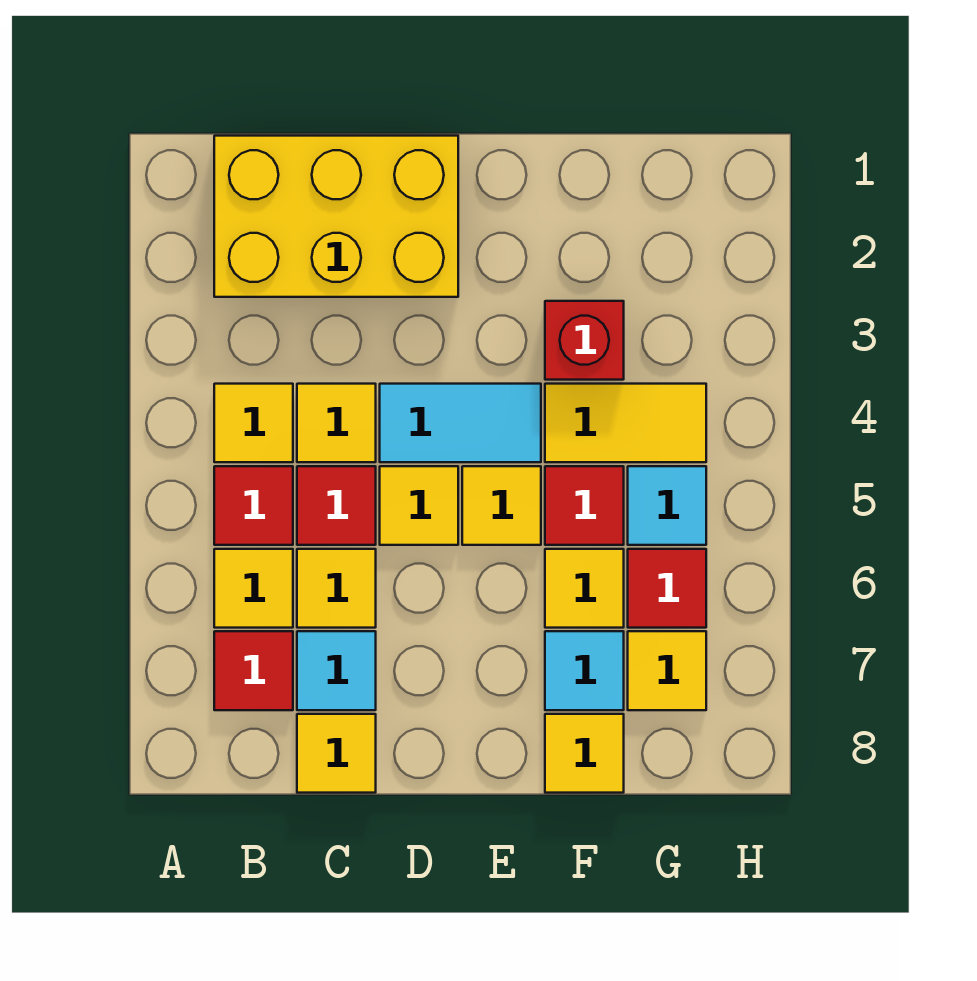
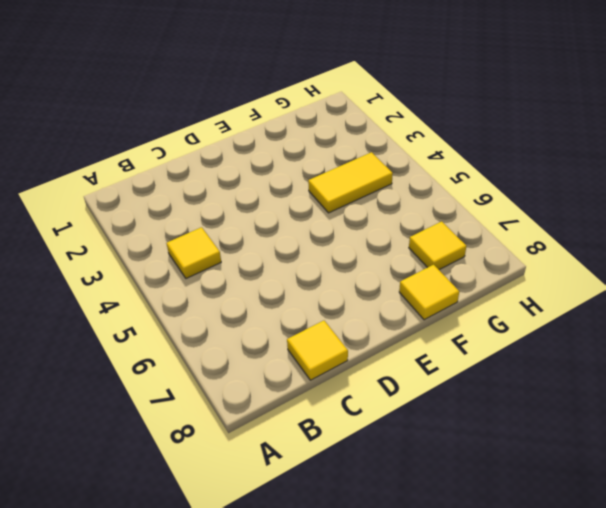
none -> yellow 2x3 brick [214,136,458,297]
none -> red 1x1 tile [214,466,293,545]
none -> yellow 1x1 tile [214,549,293,628]

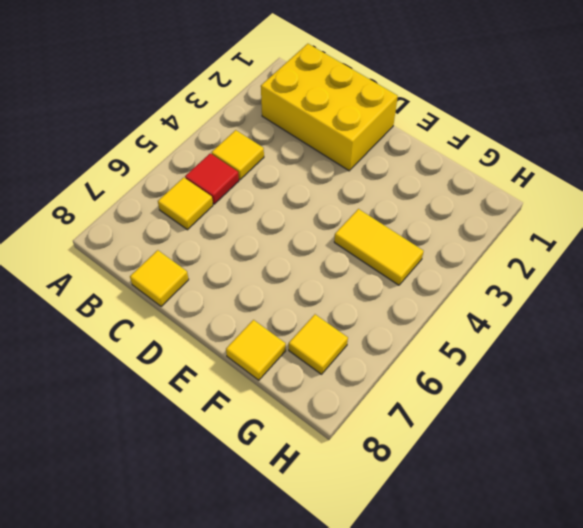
none -> red 1x1 tile [214,631,293,710]
none -> yellow 1x1 tile [297,384,376,462]
none -> red 1x1 tile [297,466,376,545]

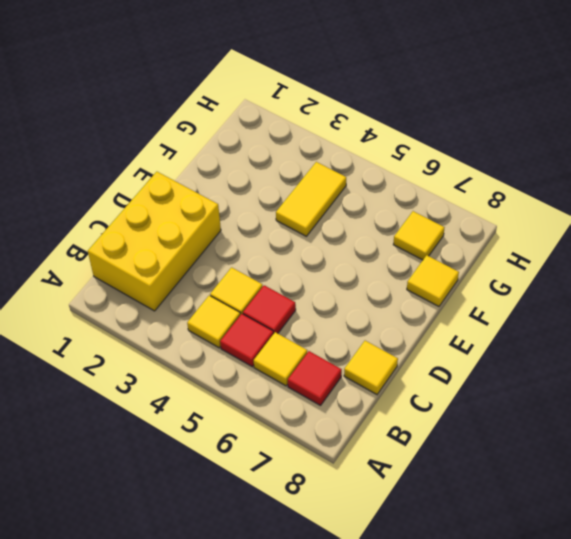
none -> yellow 1x1 tile [297,549,376,628]
none -> cyan 1x1 tile [297,631,376,710]
none -> cyan 1x2 tile [380,384,541,462]

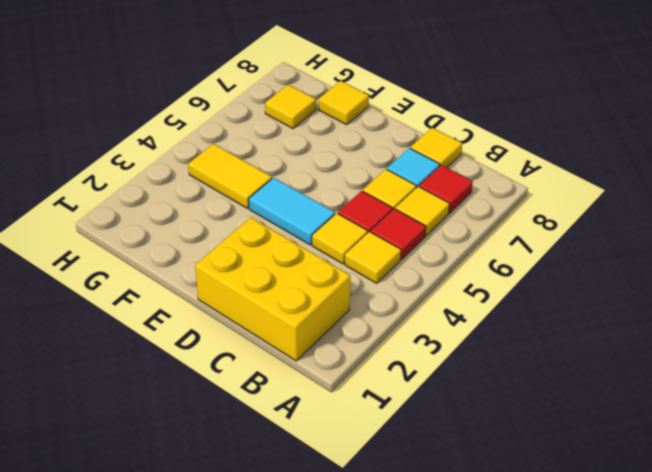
none -> yellow 1x1 tile [380,466,458,545]
none -> yellow 1x1 tile [462,466,541,545]
none -> red 1x1 brick [545,301,624,380]

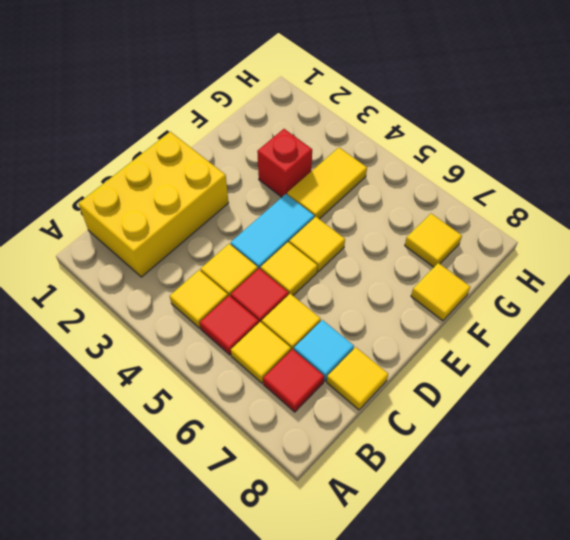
none -> red 1x1 tile [545,466,624,545]
none -> yellow 1x1 tile [545,549,624,628]
none -> cyan 1x1 tile [545,631,624,710]

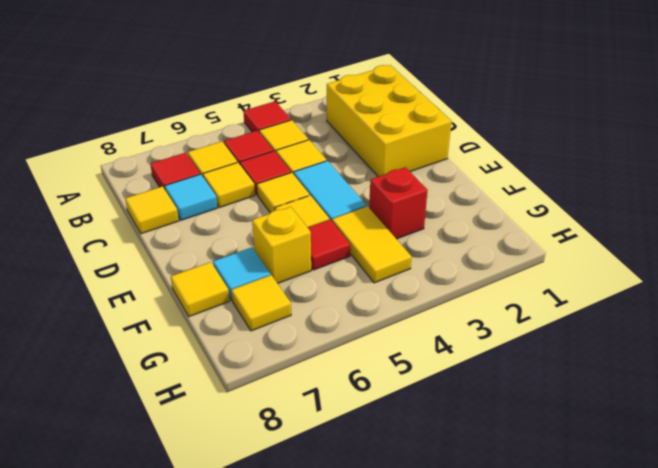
red 1x1 tile [243,101,291,132] -> red 1x1 tile moved to [628,549,706,628]
yellow 1x1 brick [252,207,311,284] -> yellow 1x1 tile [545,549,624,628]
none -> cyan 1x1 tile [628,466,706,545]

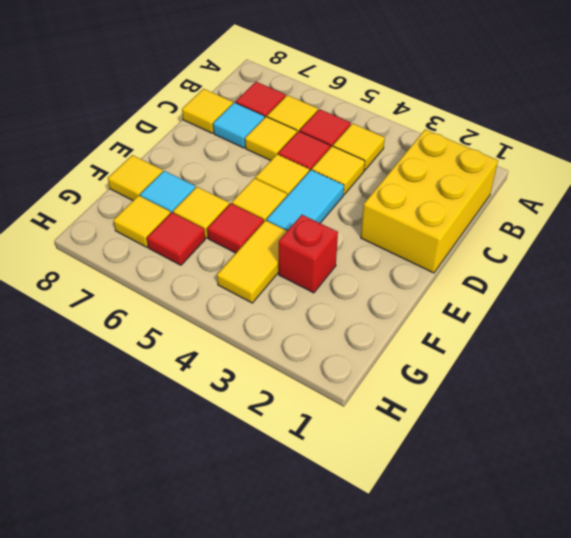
none -> cyan 1x1 tile [628,466,706,545]

